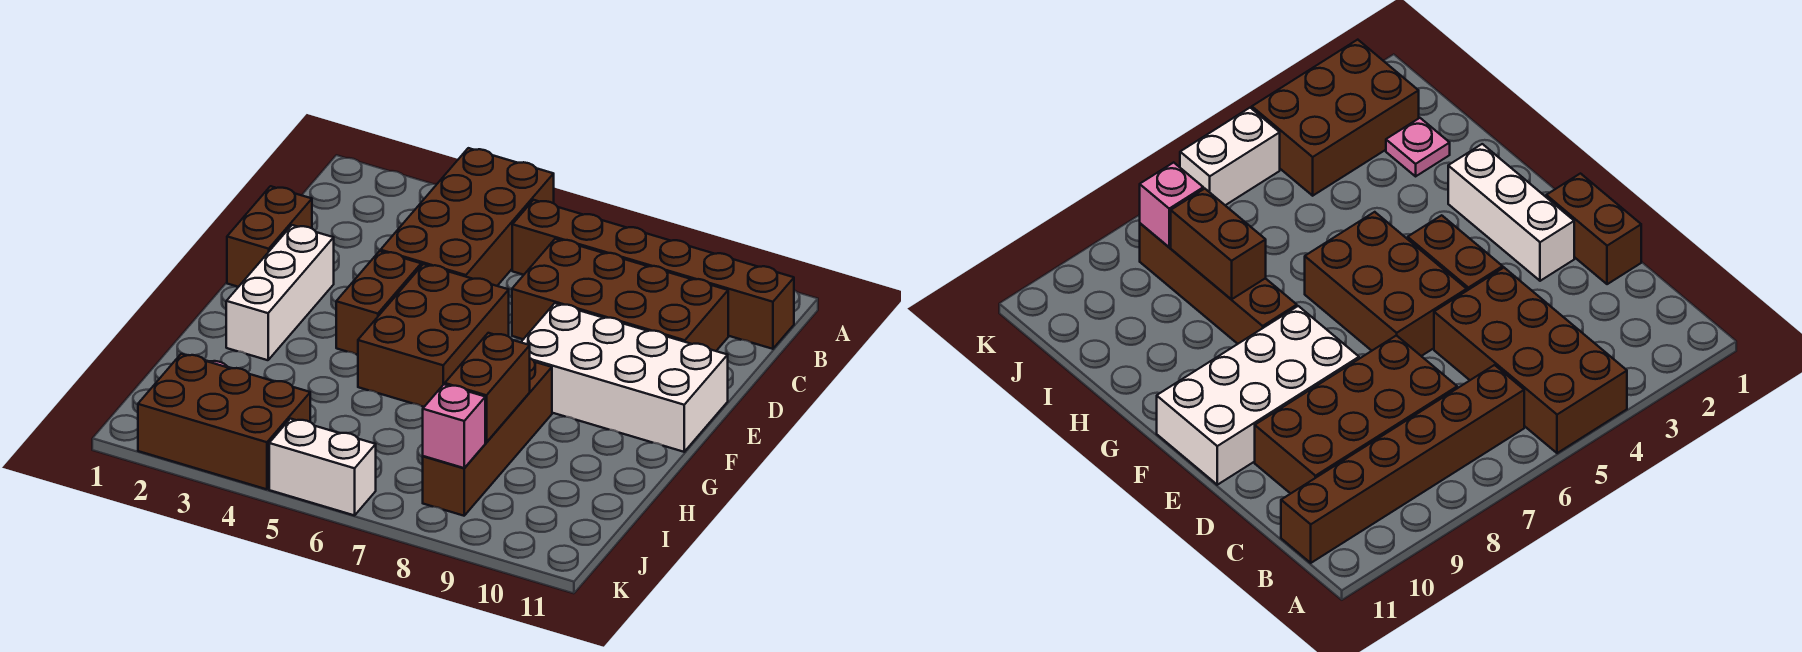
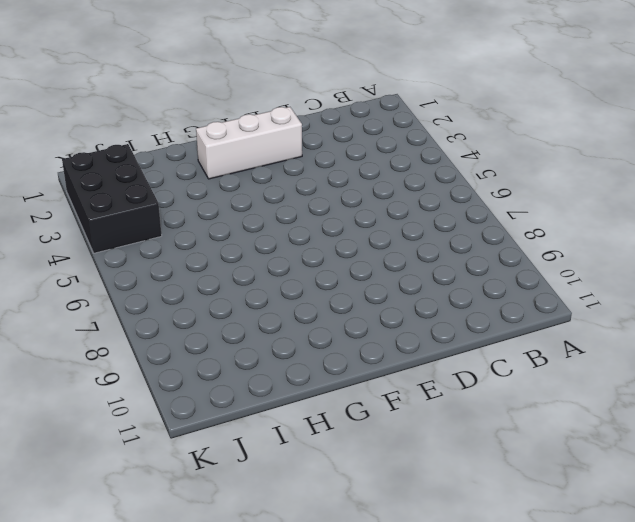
black 2x3 brick [62,144,162,253] -> brown 2x3 brick [138,354,310,489]
none -> brown 2x4 brick [381,148,554,286]
none -> brown 1x6 brick [512,200,794,349]
none -> brown 2x4 brick [512,239,728,351]

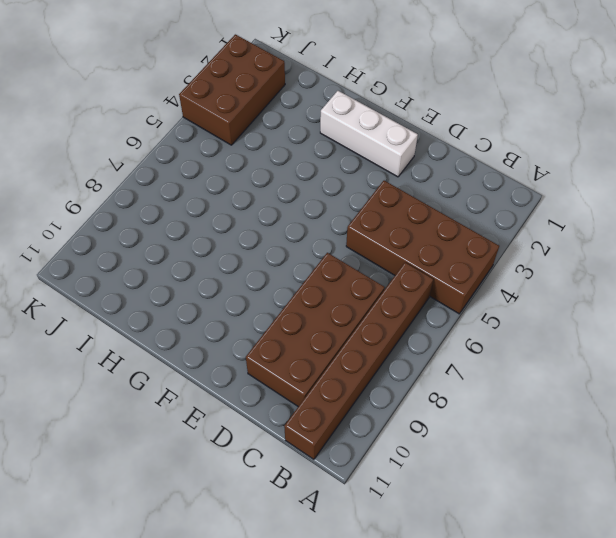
none -> brown 1x2 brick [227,186,312,287]
none -> brown 1x2 brick [336,251,421,355]
none -> brown 2x3 brick [358,264,509,407]

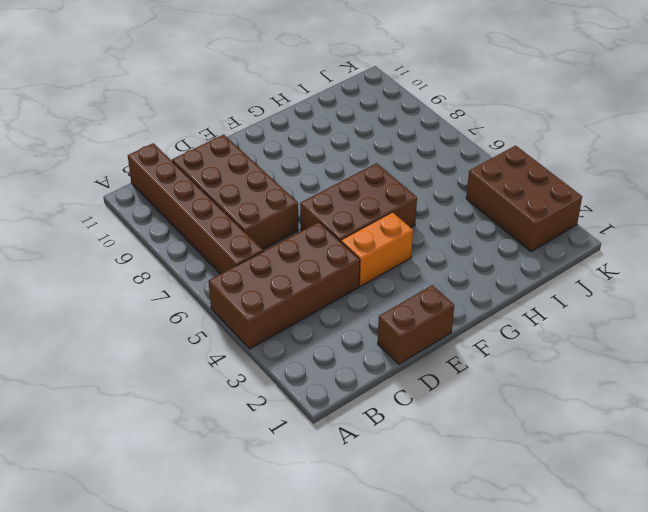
orange 1x2 brick [341,212,413,286] -> brown 1x2 brick [336,251,421,355]
none -> white 1x3 brick [226,225,334,360]
none -> white 2x4 brick [521,303,728,452]
none -> brown 1x4 brick [423,358,552,516]

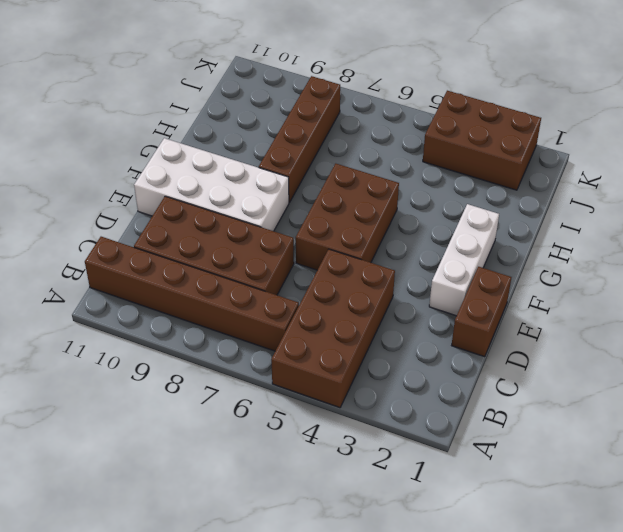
none -> brown 1x2 brick [336,251,421,355]
none -> pink 1x1 plate [1386,118,1450,176]
none -> white 1x2 brick [269,419,376,515]

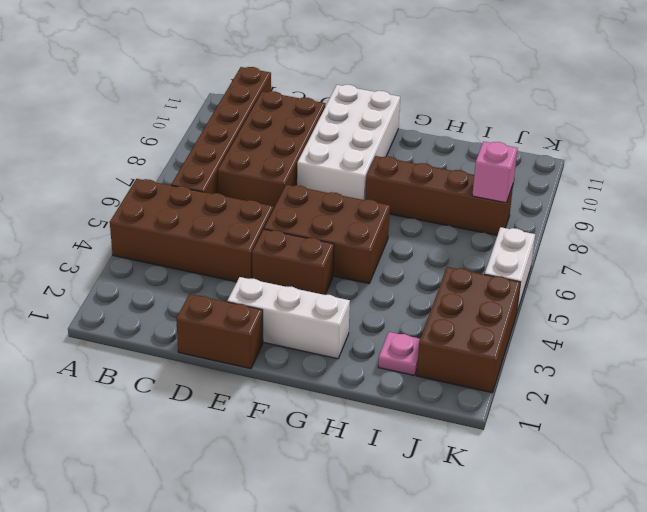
none -> brown 1x2 brick [445,333,530,442]

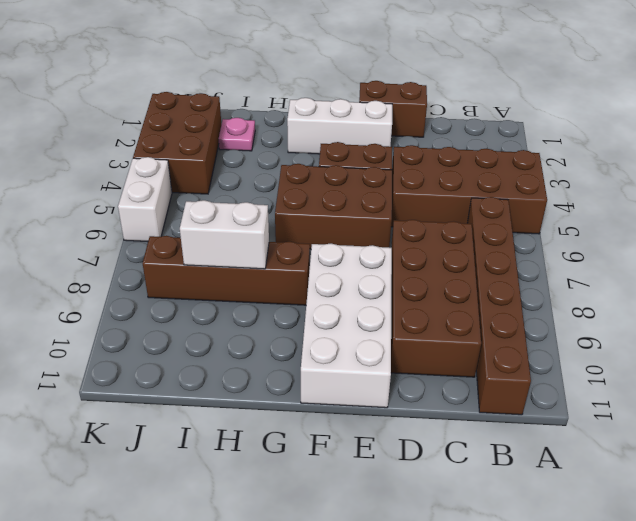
white 1x2 brick [180,200,269,269] -> brown 1x2 brick [445,333,530,442]
none -> pink 1x1 brick [423,384,485,468]

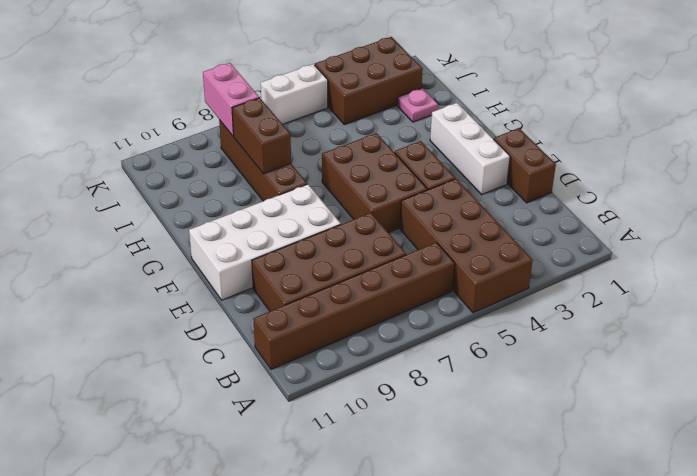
pink 1x2 brick [203,63,259,136] -> pink 1x1 brick [423,384,485,468]

